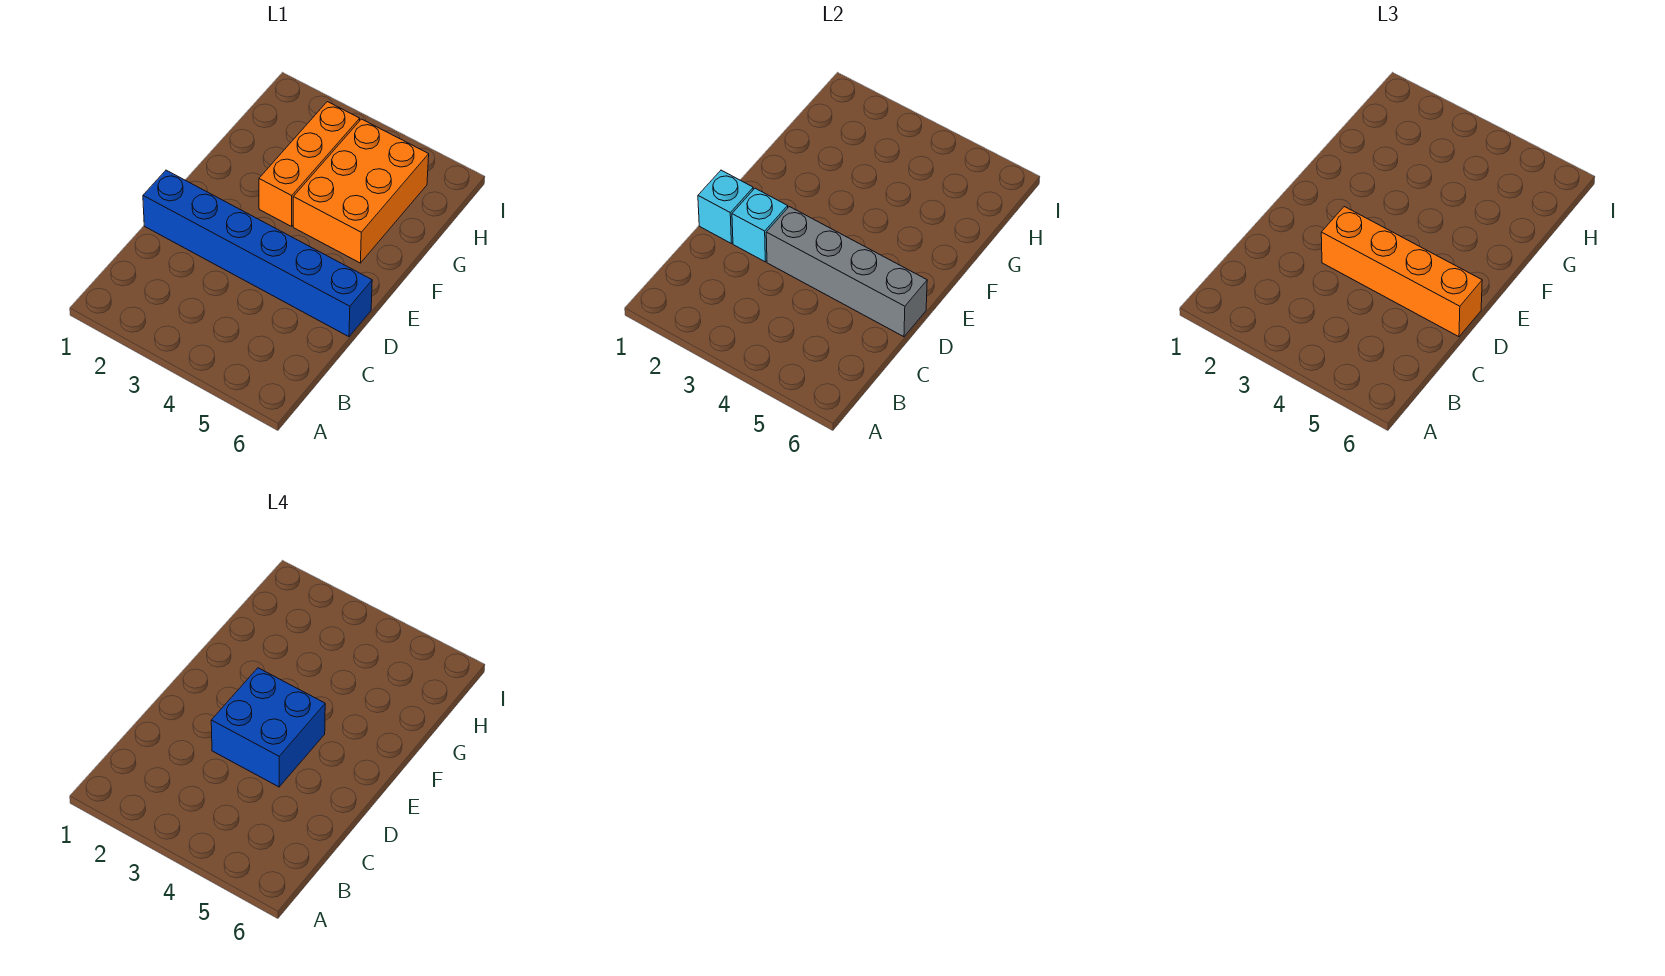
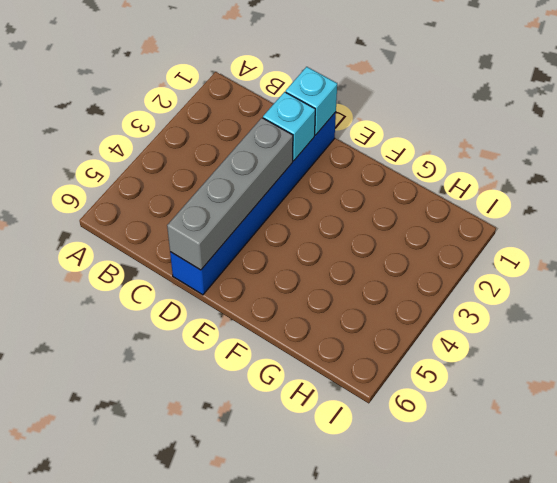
none -> orange 1x3 brick [259,102,360,226]
none -> orange 2x3 brick [293,119,429,263]

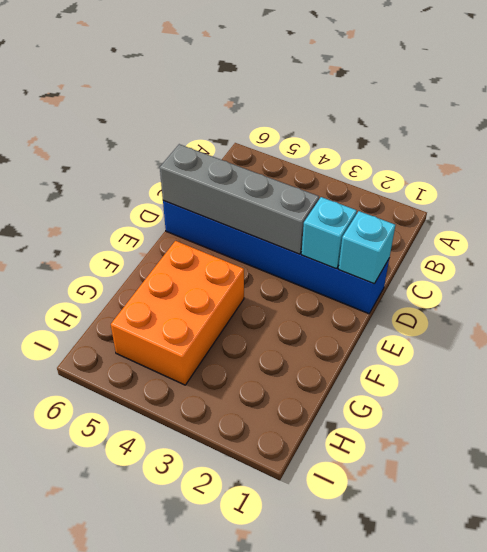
none -> orange 1x3 brick [259,102,360,226]
none -> orange 1x4 brick [1321,207,1482,337]

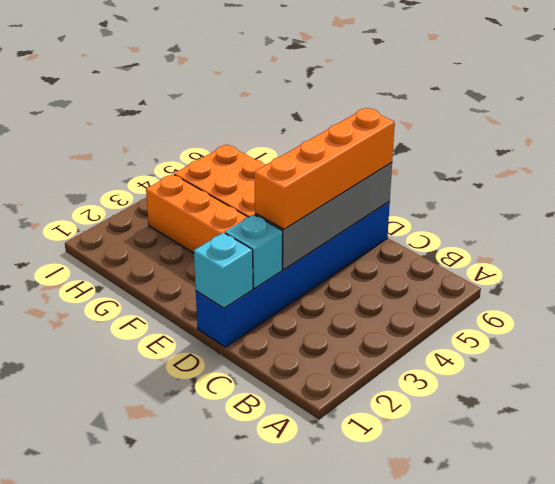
none -> blue 2x2 brick [211,668,325,787]

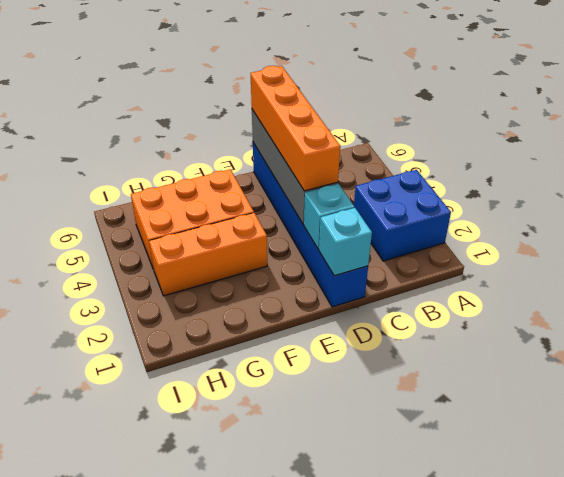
blue 2x2 brick [354,170,451,261] -> blue 2x2 brick moved to [211,668,325,787]

